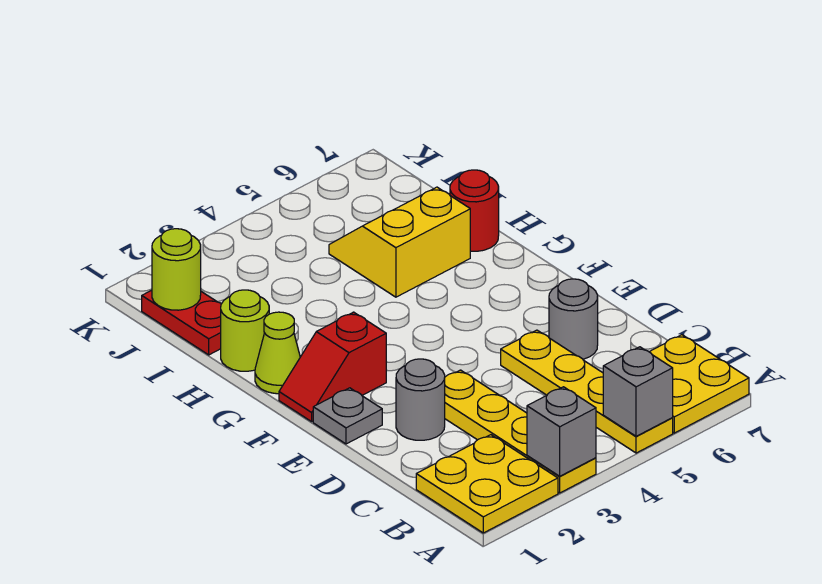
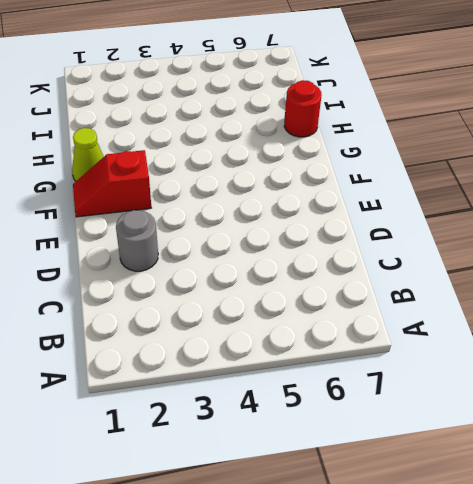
none -> yellow 2x2 plate [416,435,558,533]
none -> yellow 1x4 plate [445,370,596,493]
none -> yellow 1x4 plate [501,330,673,453]

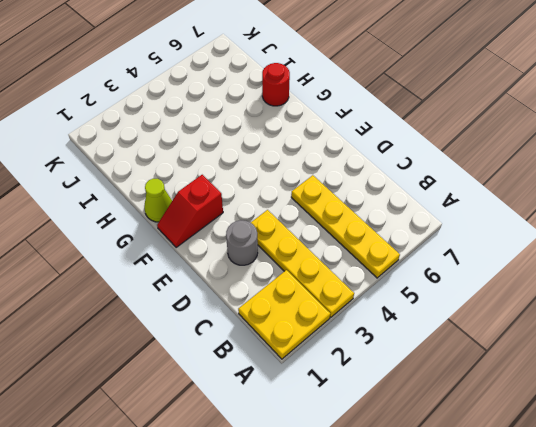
none -> yellow 2x2 plate [650,335,749,433]
none -> grey 1x1 round brick [549,279,598,359]
none -> grey 1x1 plate [313,388,382,444]

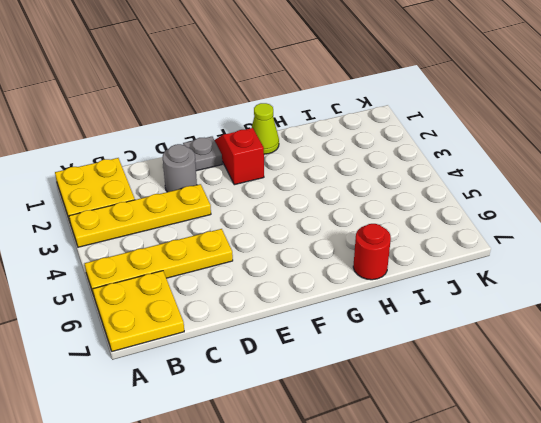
none -> grey 1x1 round brick [549,279,598,359]
none -> lime 1x1 round brick [221,290,269,371]
none -> yellow 2x2 slope [329,187,470,297]

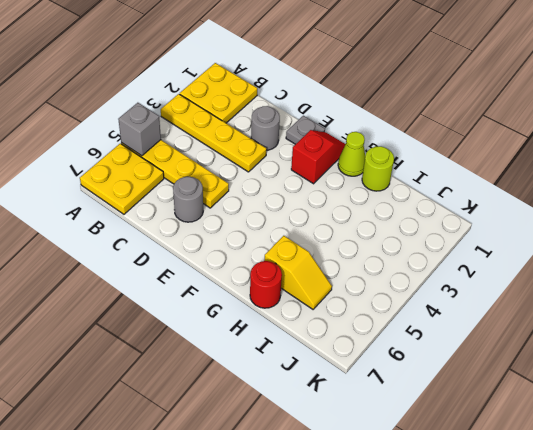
yellow 1x2 slope [264,236,332,309] -> yellow 2x2 slope [329,187,470,297]
none -> red 1x2 plate [142,290,221,355]
none -> grey 1x1 brick [527,387,596,476]
none -> lime 1x1 round brick [152,229,201,310]

